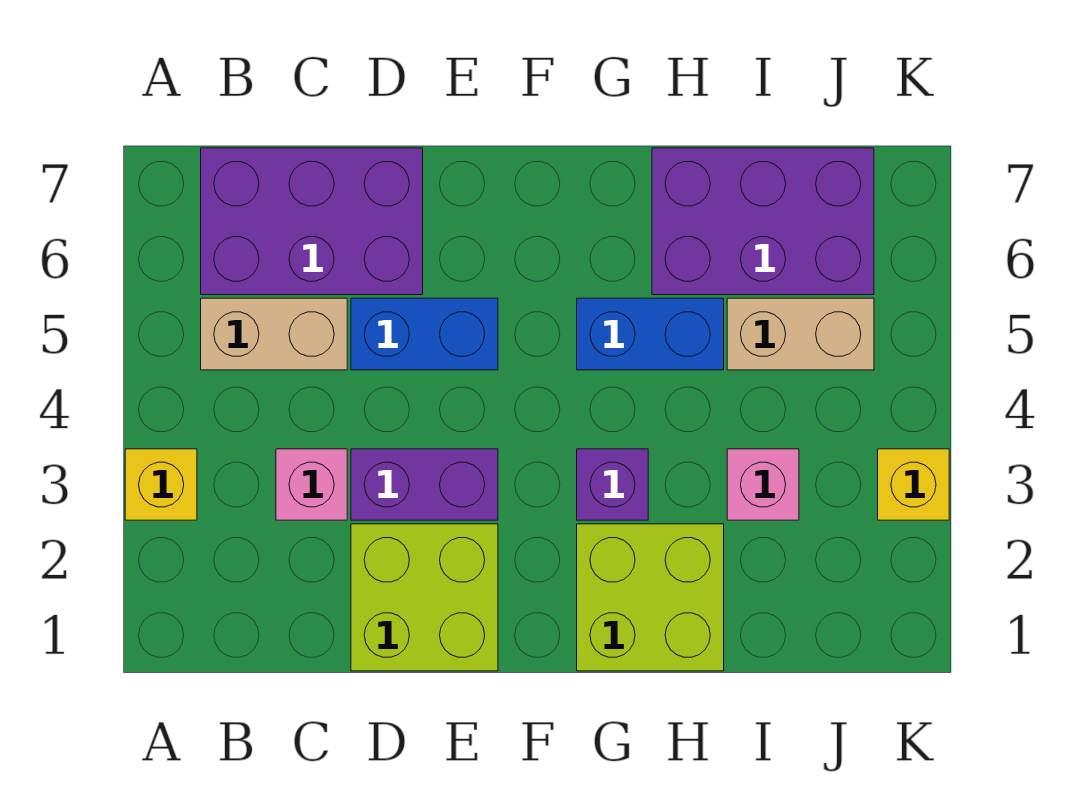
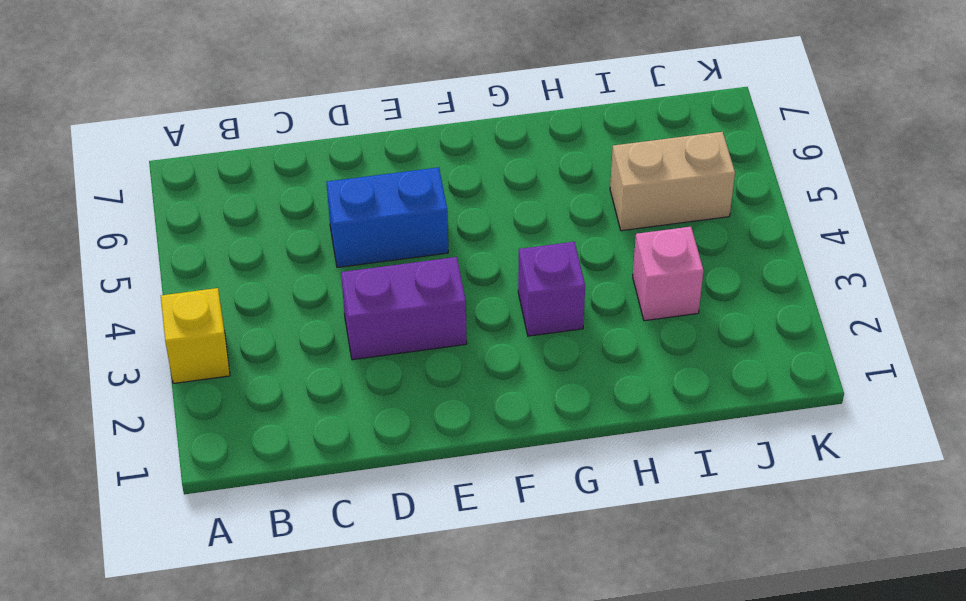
none -> tan 1x2 brick [201,298,347,370]
none -> purple 2x3 brick [201,148,423,295]
none -> pink 1x1 brick [276,449,347,520]

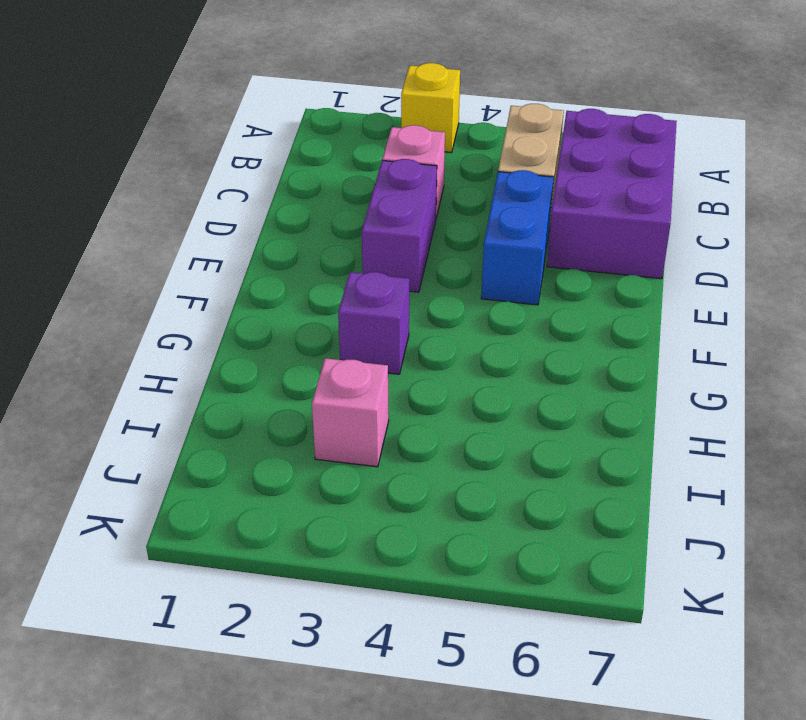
none -> lime 2x2 brick [351,524,498,671]
none -> lime 2x2 brick [577,524,724,671]
none -> blue 1x2 brick [577,298,724,370]

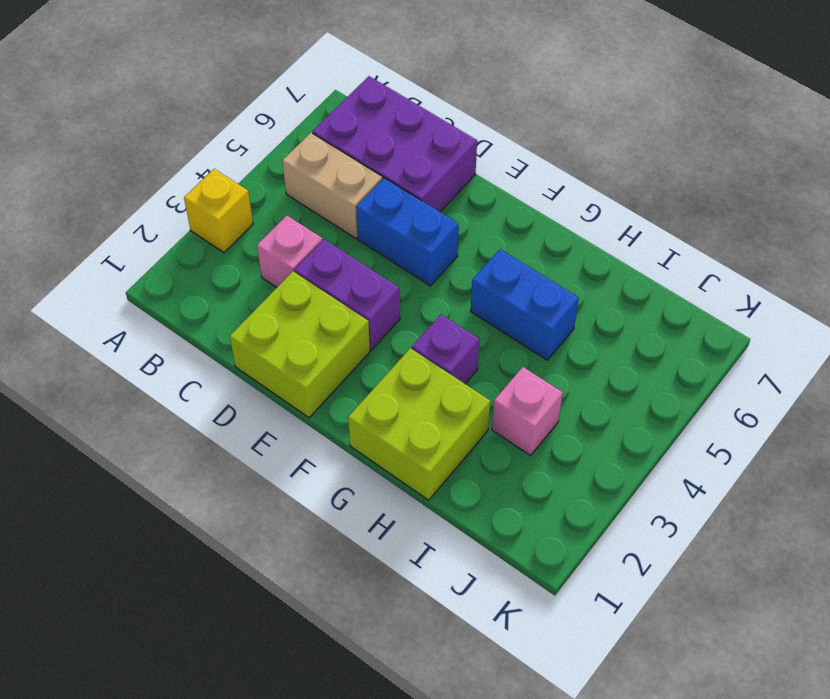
none -> purple 2x3 brick [652,148,874,295]
none -> tan 1x2 brick [727,298,874,370]
none -> yellow 1x1 brick [878,449,949,520]

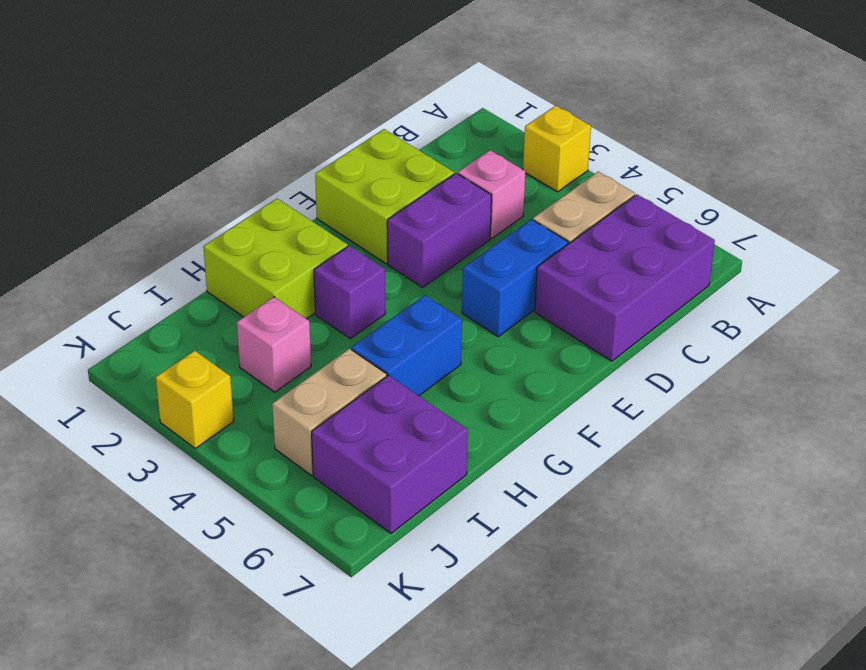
purple 2x2 brick [312,375,468,533] -> purple 2x3 brick [652,148,874,295]

